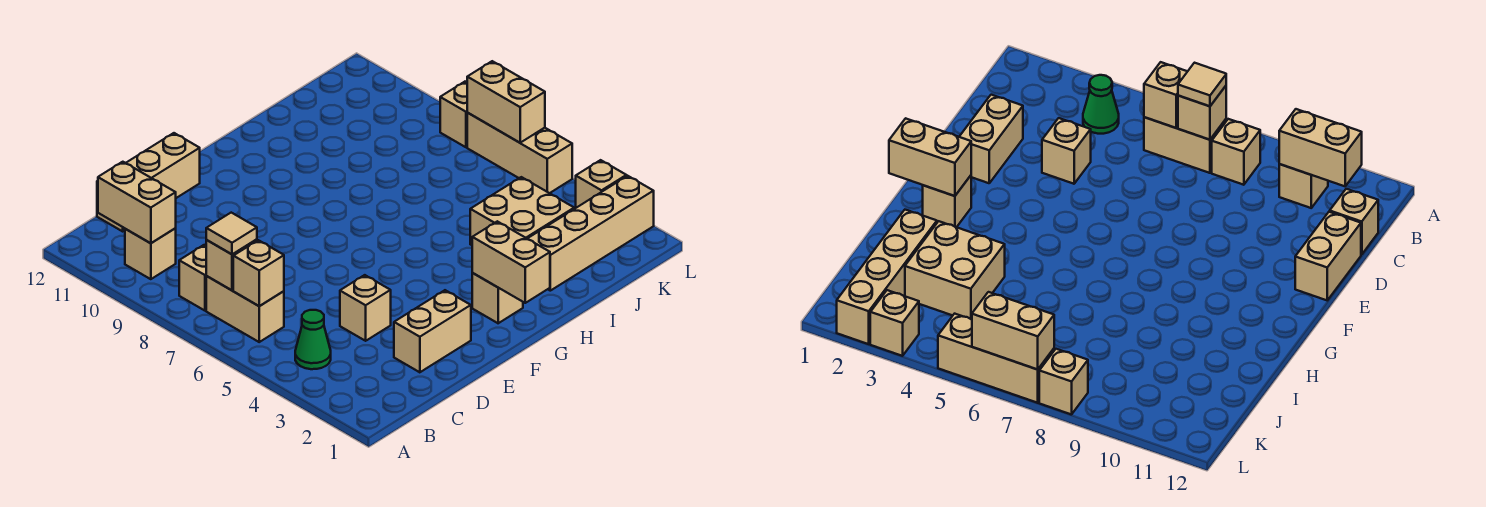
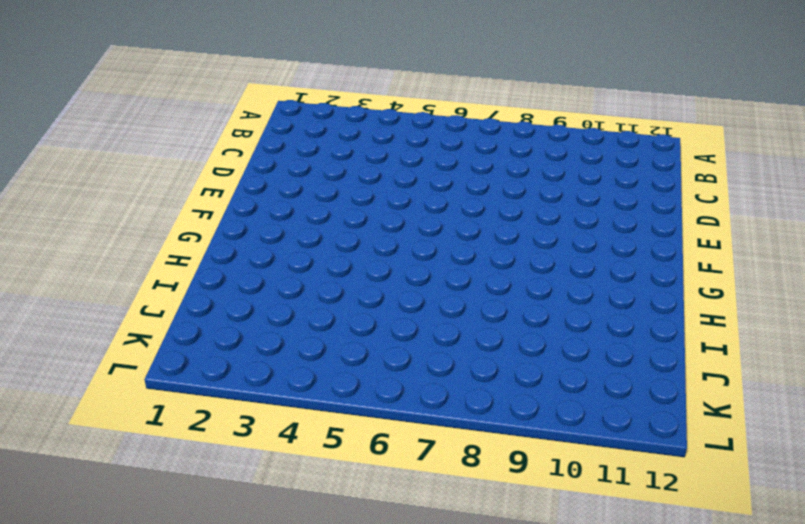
none -> green 1x1 cone [295,310,331,369]
none -> tan 1x2 brick [206,276,284,342]
none -> tan 1x1 brick [179,245,206,311]

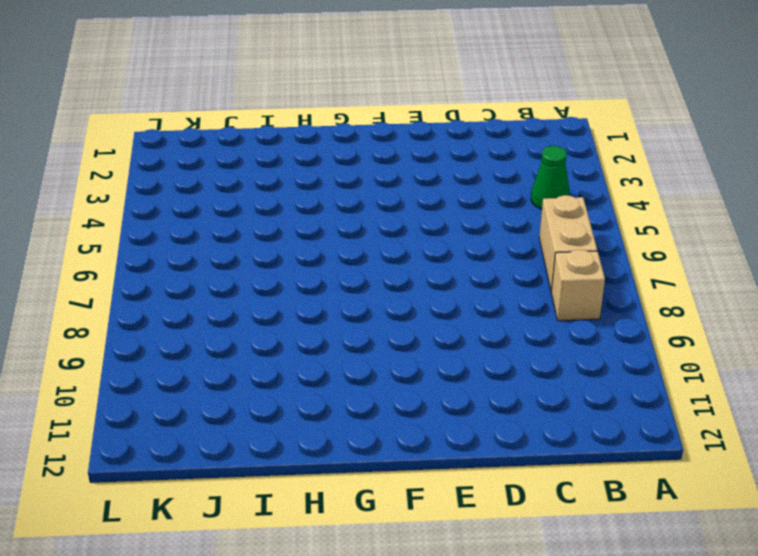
none -> tan 1x1 brick [125,228,176,279]
none -> tan 1x1 brick [1330,189,1378,255]
none -> tan 1x2 brick [394,290,471,372]

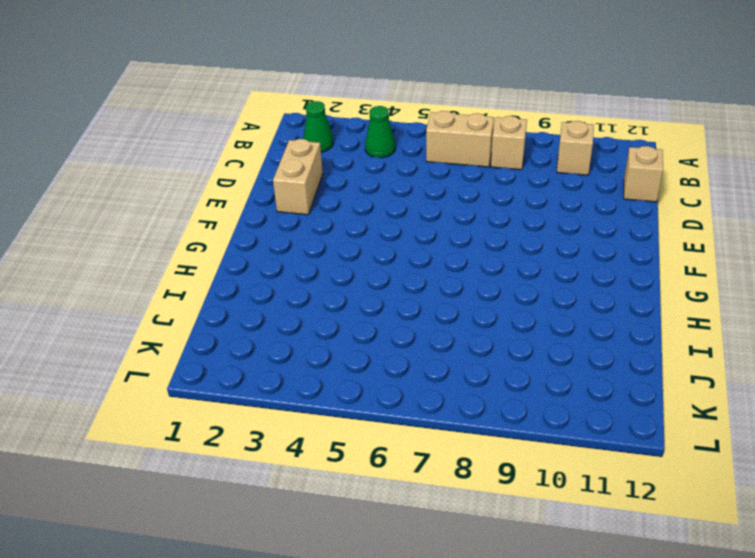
green 1x1 cone [303,101,333,152] -> none
none -> tan 1x1 brick [340,275,391,341]
none -> tan 1x2 brick [126,133,200,198]
none -> tan 1x1 brick [472,273,523,323]

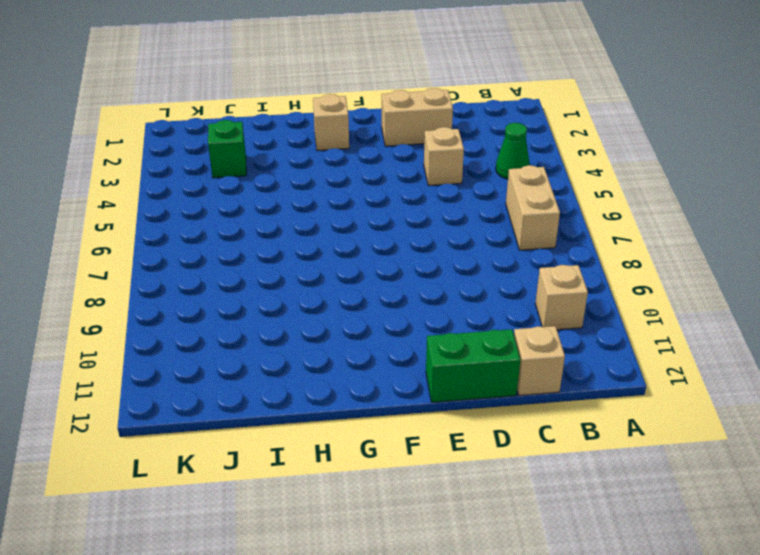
green 1x2 brick [426,329,520,402] -> tan 1x2 brick [126,133,200,198]
green 1x1 brick [208,120,246,178] -> tan 2x2 brick [470,177,574,245]
none -> tan 1x1 brick [179,245,206,311]
none -> tan 1x4 brick [527,176,654,291]
none -> tan 1x1 brick [576,160,626,208]

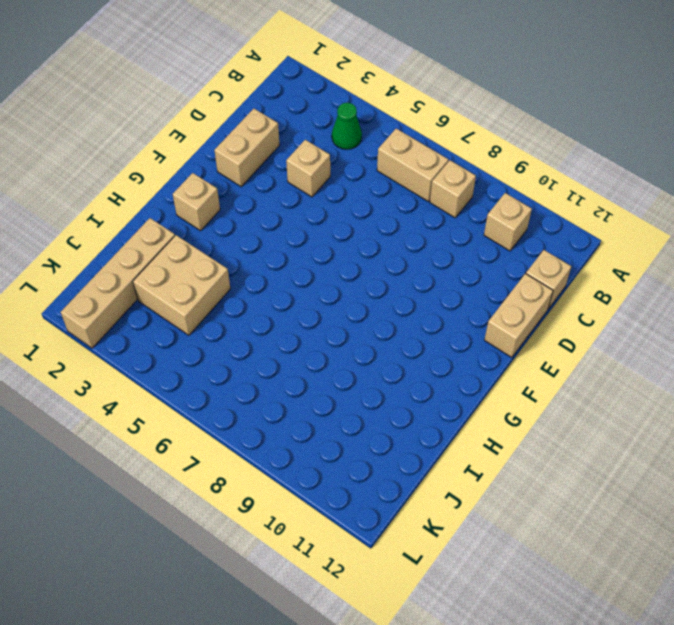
none -> tan 1x1 brick [576,160,626,208]
none -> tan 1x3 brick [467,113,572,193]
none -> tan 1x1 brick [440,82,467,147]

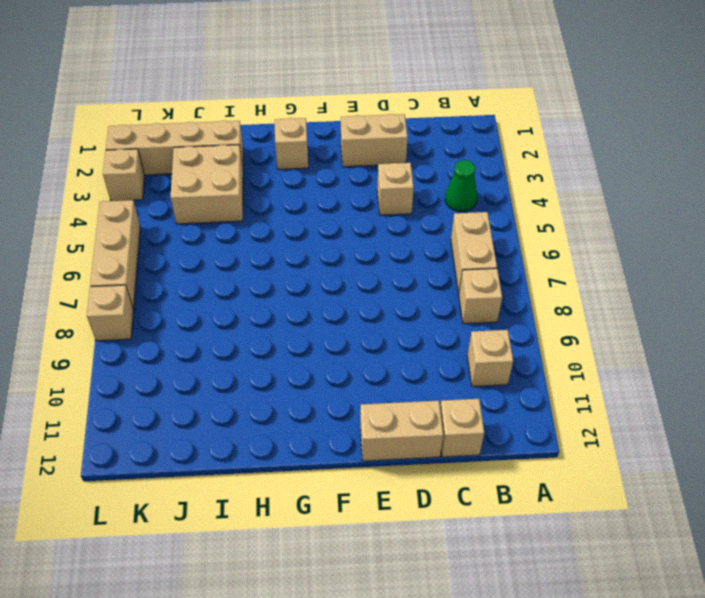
none -> tan 1x1 brick [233,240,284,306]
none -> tan 1x1 brick [206,239,257,290]
none -> tan 1x2 brick [98,162,176,243]

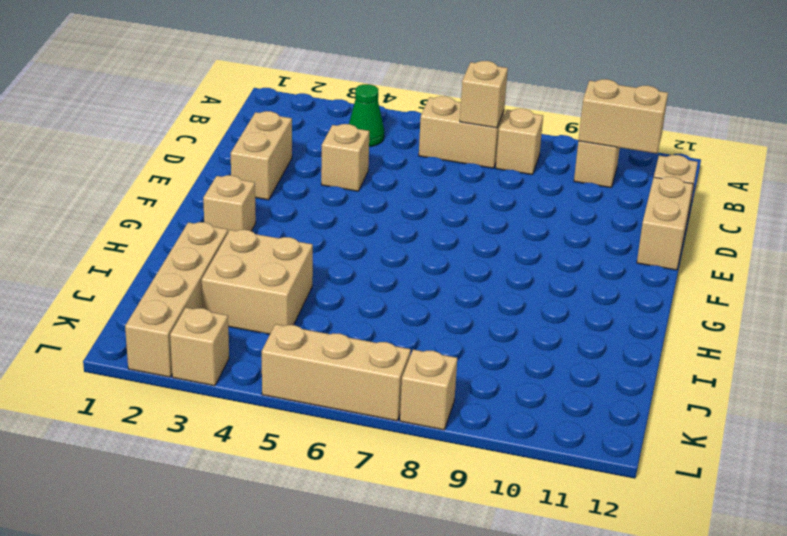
none -> tan 1x1 brick [233,240,284,306]
none -> tan 1x2 brick [472,221,550,303]
none -> tan 1x2 brick [467,61,545,143]

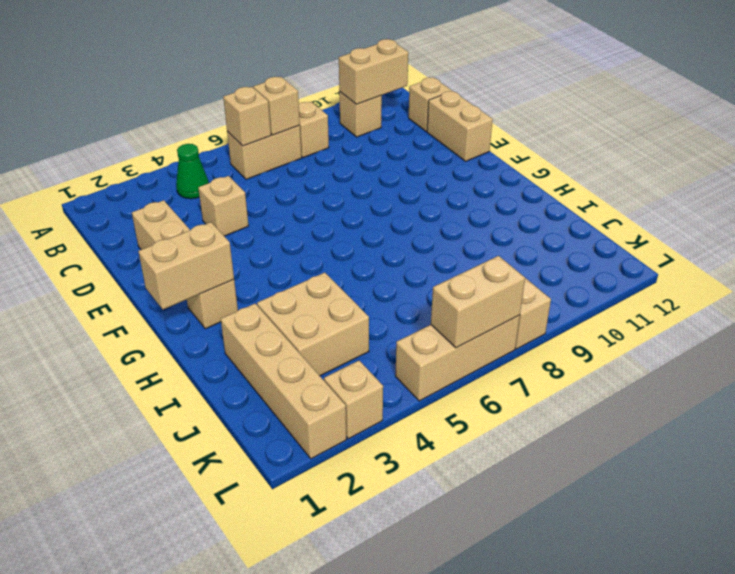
none -> tan 1x1 tile [206,213,257,254]

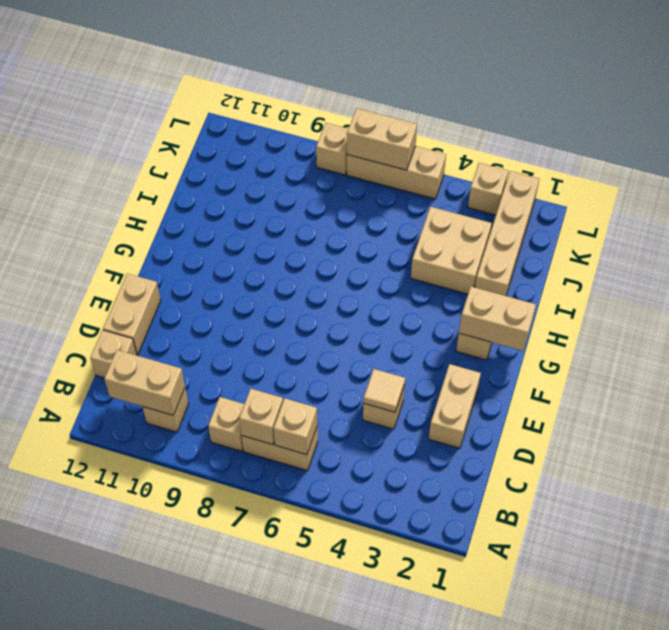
tan 1x1 tile [364,369,405,412] -> tan 1x1 tile moved to [206,213,257,254]
none -> green 1x1 cone [295,310,331,369]

